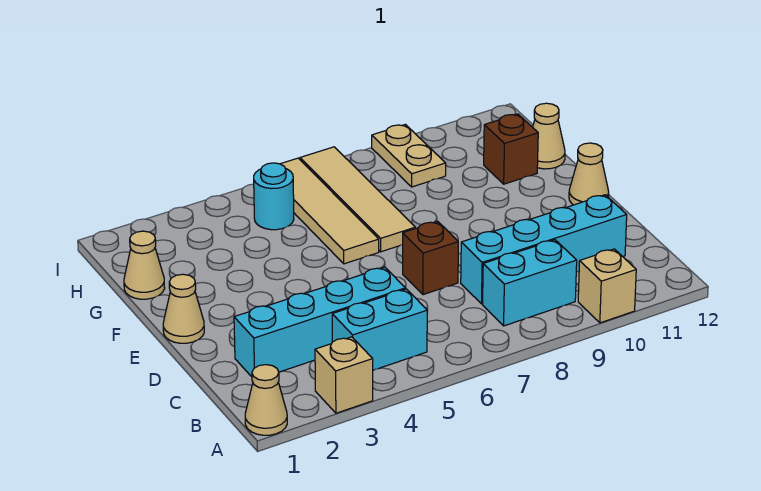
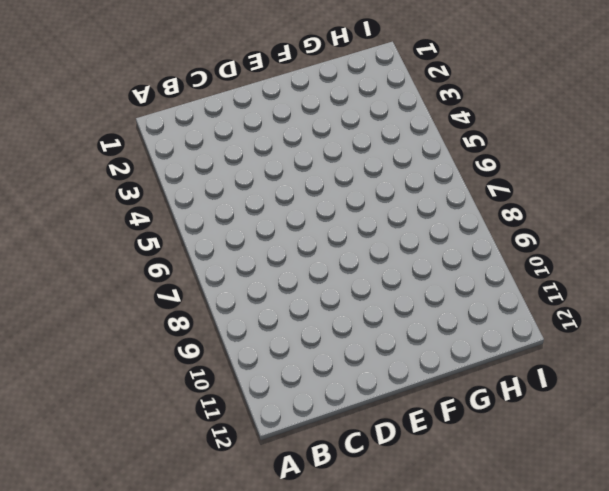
none -> tan 1x1 cone [245,365,287,435]
none -> tan 1x1 brick [315,337,373,413]
none -> tan 1x1 brick [578,249,636,323]

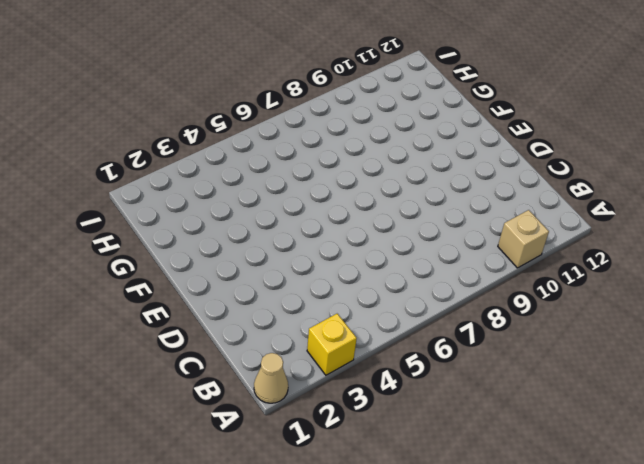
yellow 1x1 brick [307,314,357,375] -> tan 1x1 brick [315,337,373,413]
none -> cyan 1x2 brick [332,289,427,370]
none -> cyan 1x2 brick [483,240,577,326]
none -> cyan 1x4 brick [234,267,405,377]

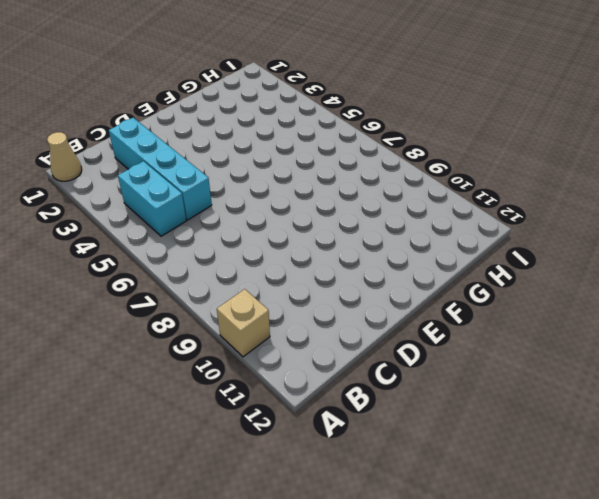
none -> tan 1x1 brick [315,337,373,413]
none -> cyan 1x2 brick [483,240,577,326]
none -> cyan 1x4 brick [461,195,627,304]

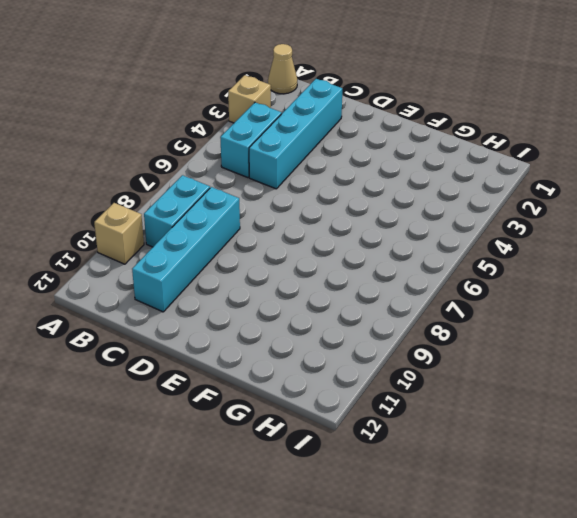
none -> brown 1x1 brick [403,221,458,295]
none -> tan 1x1 cone [163,274,204,343]
none -> tan 1x1 cone [569,143,609,205]

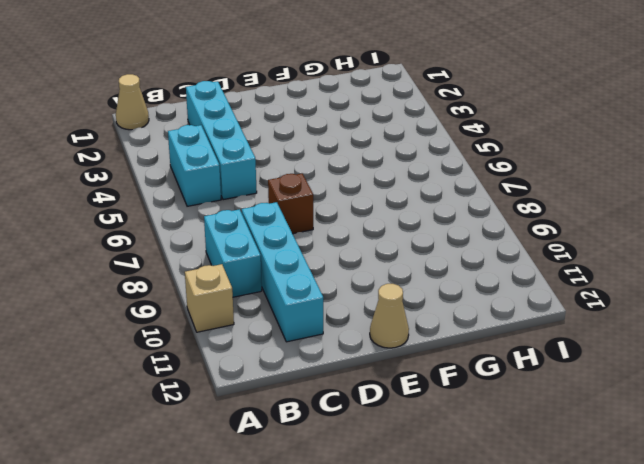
none -> tan 1x1 brick [315,337,373,413]
none -> tan 1x1 cone [163,274,204,343]
none -> tan 1x4 tile [281,158,379,264]

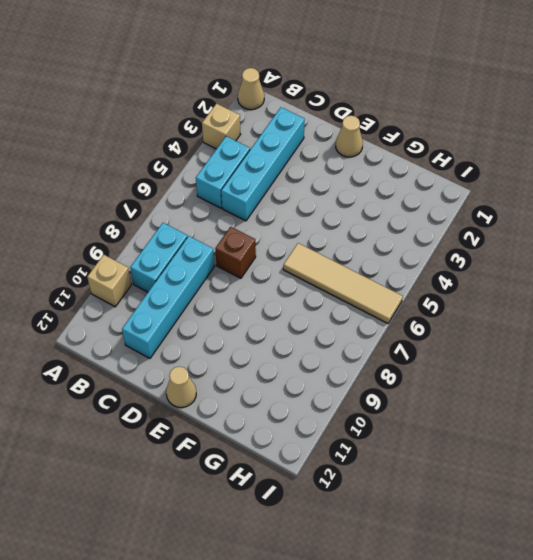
none -> tan 1x4 tile [300,147,415,252]
none -> tan 1x1 cone [124,231,165,299]
none -> brown 1x1 brick [484,114,538,184]

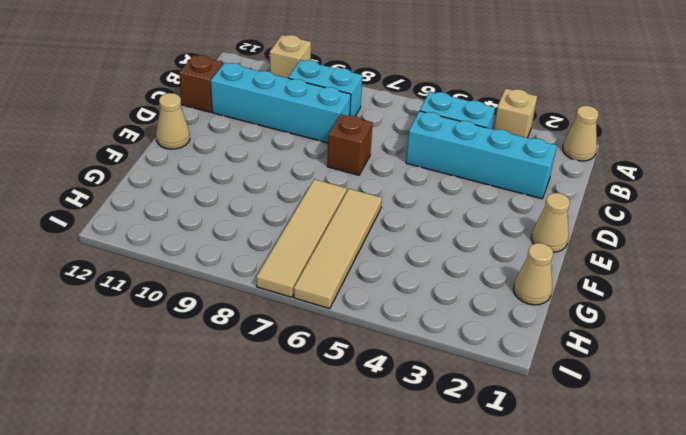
brown 1x1 brick [179,55,223,112] -> brown 1x1 brick moved to [484,114,538,184]
none -> tan 1x1 cone [533,103,565,169]
none -> cyan 1x1 round brick [254,163,294,230]
none -> tan 1x2 plate [372,124,446,187]

